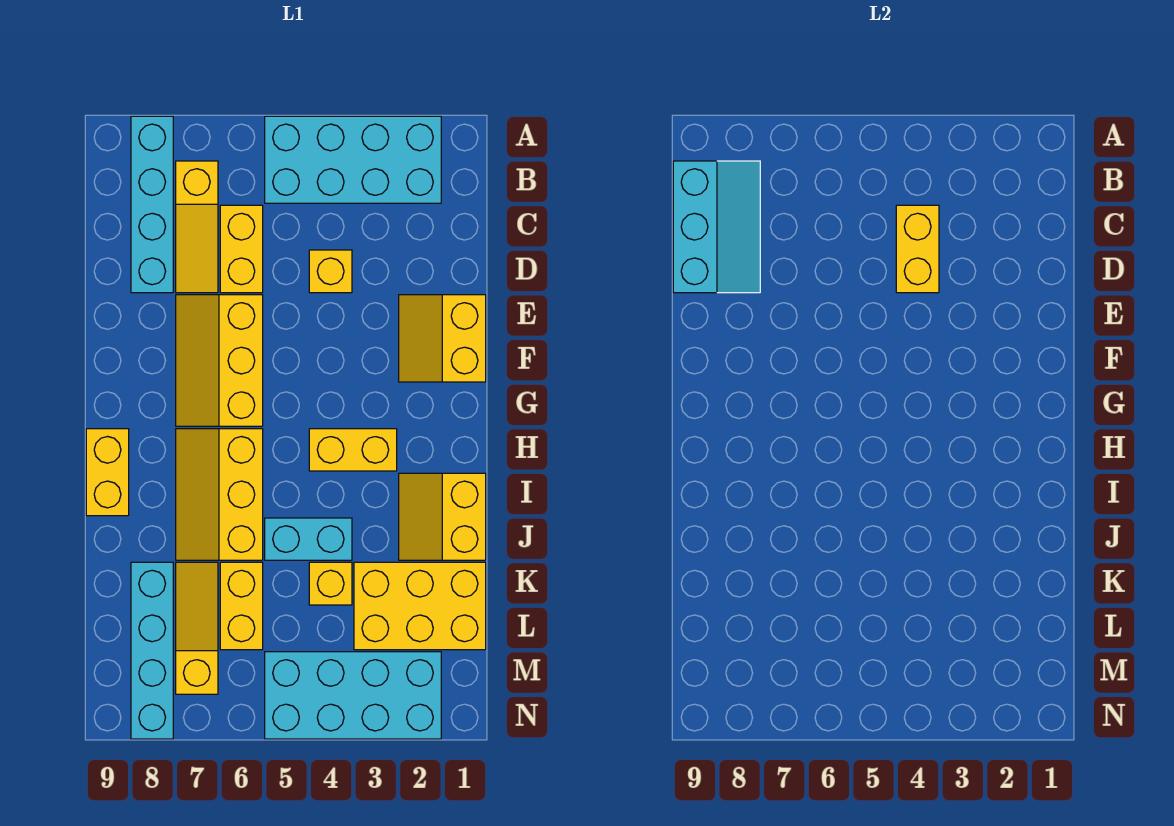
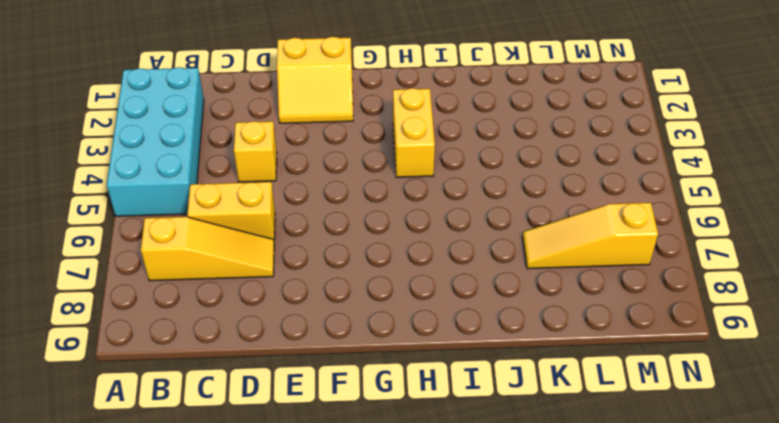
none -> cyan 1x4 brick [131,116,173,293]
none -> yellow 2x3 slope [176,295,263,426]
none -> yellow 2x3 slope [176,429,263,560]

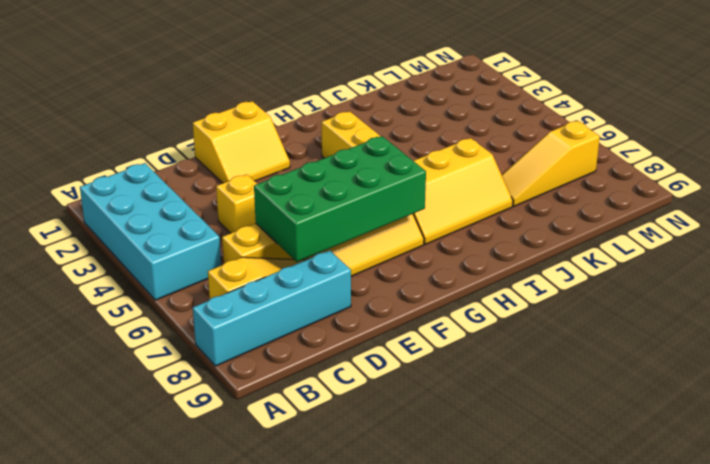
green 2x4 brick [254,136,426,262] -> none
none -> yellow 1x2 brick [86,429,129,516]
none -> yellow 2x2 slope [399,473,486,560]
none -> cyan 1x2 brick [265,518,352,560]

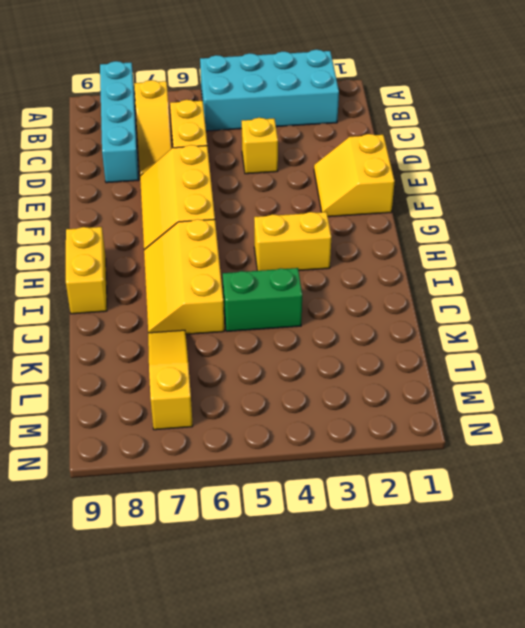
green 1x2 brick [223,268,302,331] -> cyan 1x2 brick [265,518,352,560]
none -> yellow 2x2 slope [399,473,486,560]
none -> yellow 2x3 brick [354,562,486,650]
none -> yellow 1x1 brick [309,562,352,605]

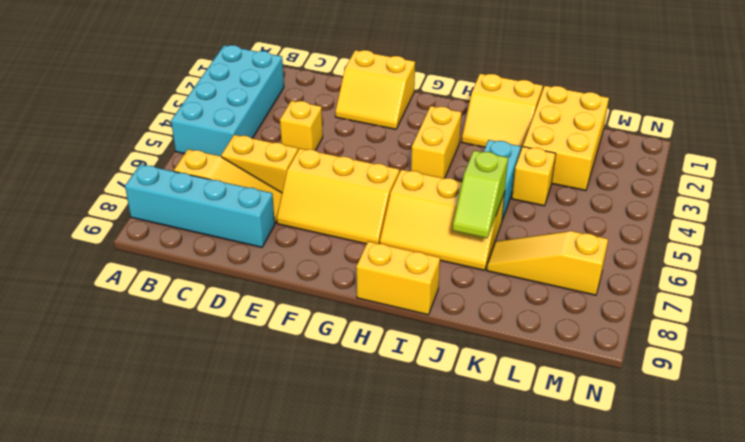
lime 1x2 slope [453,151,508,238] -> none
none -> yellow 1x2 brick [220,562,263,650]
none -> cyan 1x4 brick [131,562,173,739]
none -> cyan 2x4 brick [265,652,441,739]

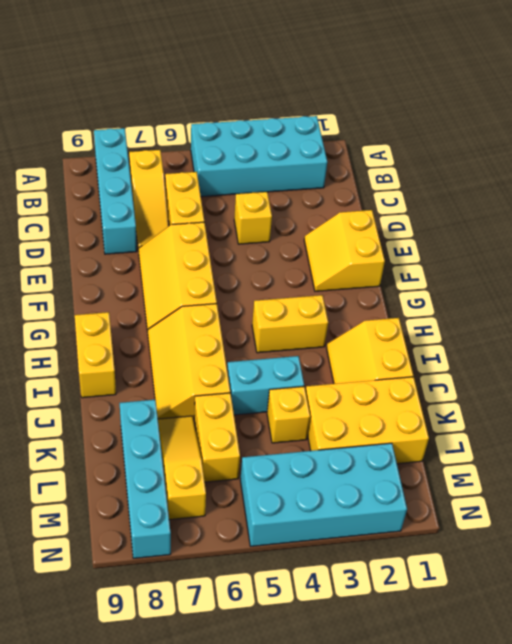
none -> cyan 2x3 slope [673,161,760,293]
none -> yellow 1x2 brick [896,205,939,293]

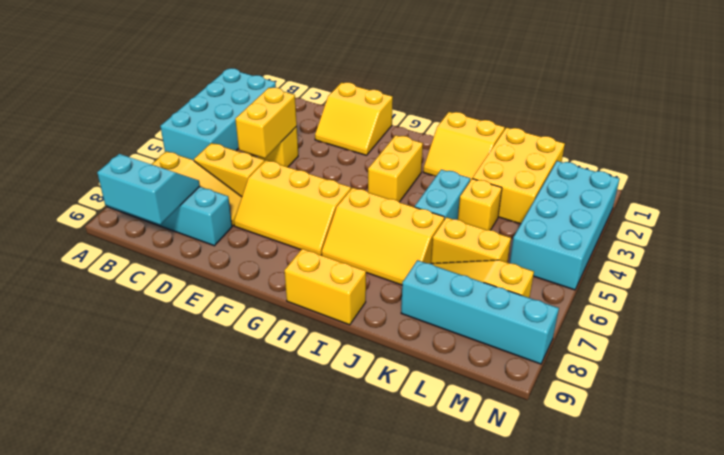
cyan 2x2 slope [97,154,200,225] -> cyan 2x3 slope [673,161,760,293]
yellow 1x2 brick [235,87,297,158] -> yellow 1x2 brick turned to [896,205,939,293]

